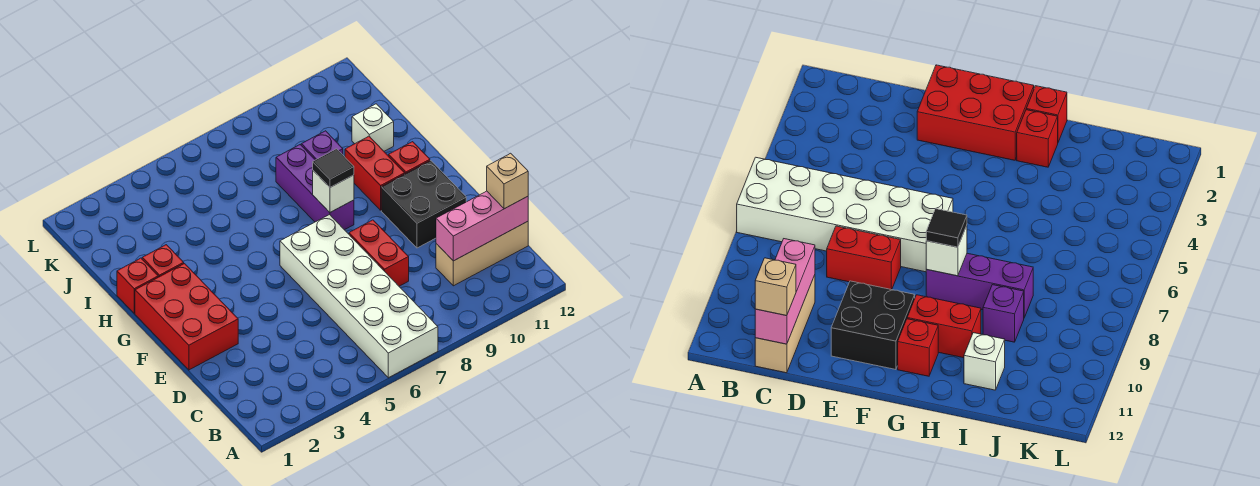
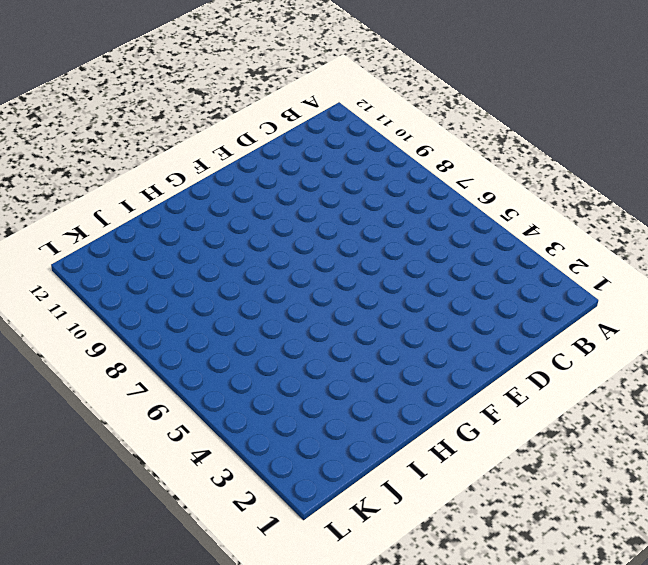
none -> white 2x6 brick [280,215,438,378]
none -> tan 1x3 brick [436,221,528,286]
none -> red 1x2 brick [349,220,409,286]

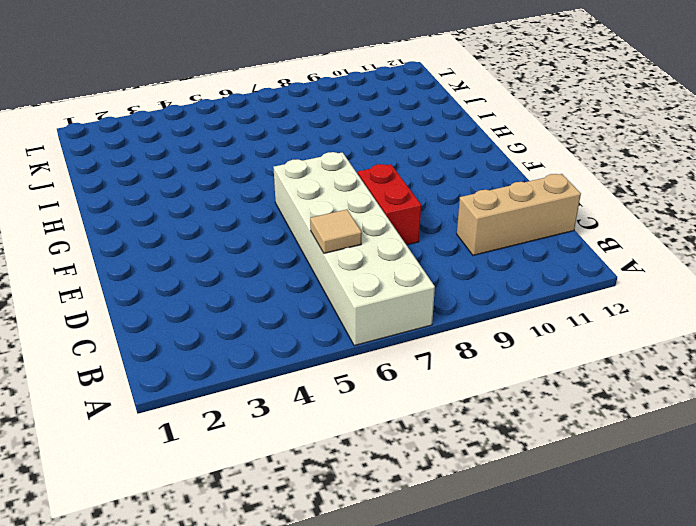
tan 1x1 tile [310,210,362,253] -> none
none -> red 2x3 brick [135,264,238,370]
none -> black 2x2 brick [381,160,466,248]
none -> purple 1x3 brick [276,145,354,230]

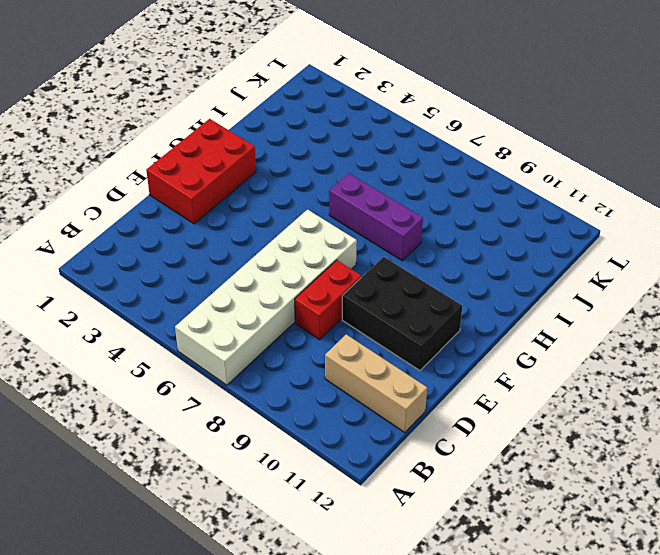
black 2x3 brick [342,257,462,371] -> black 2x2 brick [381,160,466,248]
purple 1x3 brick [329,173,423,261] -> purple 1x3 brick turned to [276,145,354,230]
none -> red 1x2 brick [345,136,405,210]
none -> red 1x1 brick [389,142,430,174]
none -> red 1x1 brick [117,258,158,313]

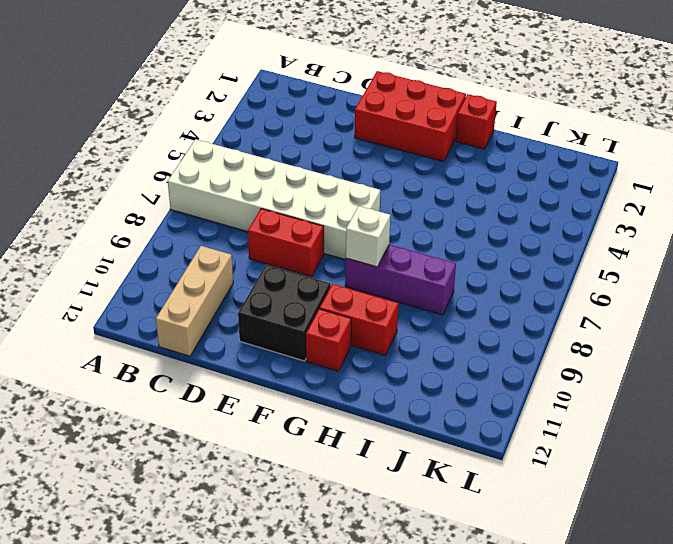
none -> red 1x1 brick [142,245,184,277]
none -> purple 1x1 brick [301,131,343,160]
none -> white 1x1 brick [352,104,394,151]

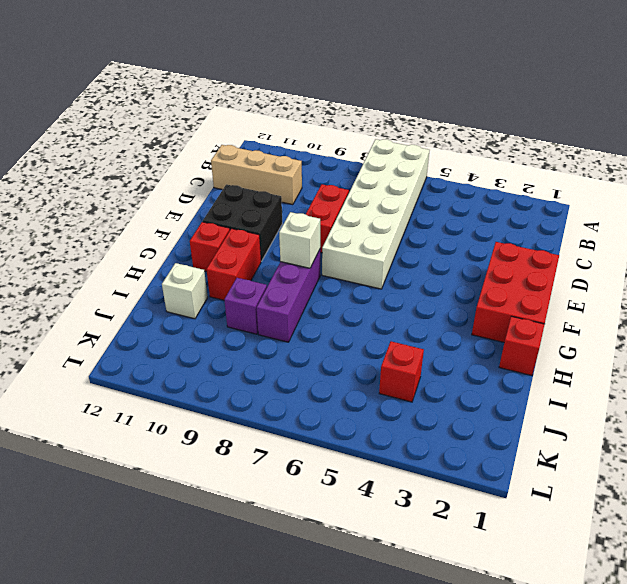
red 1x1 brick [379,341,424,402] -> red 1x1 brick moved to [142,245,184,277]
none -> pink 1x3 brick [436,191,528,261]
none -> tan 1x1 brick [487,153,528,209]
none -> black 1x1 tile [313,149,354,187]

